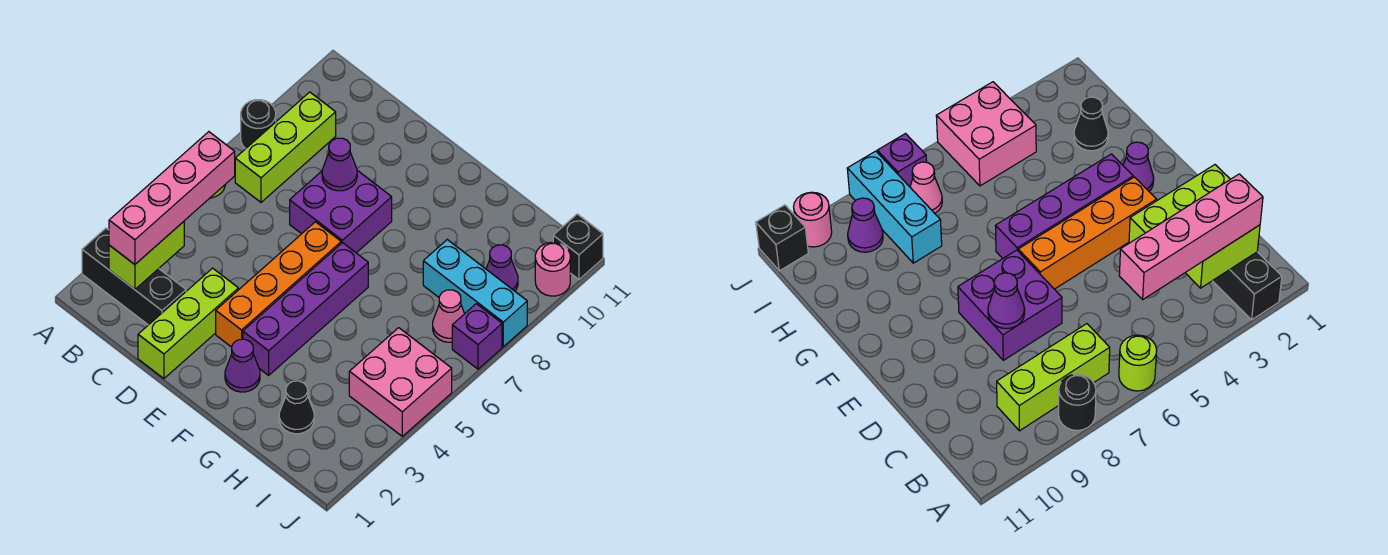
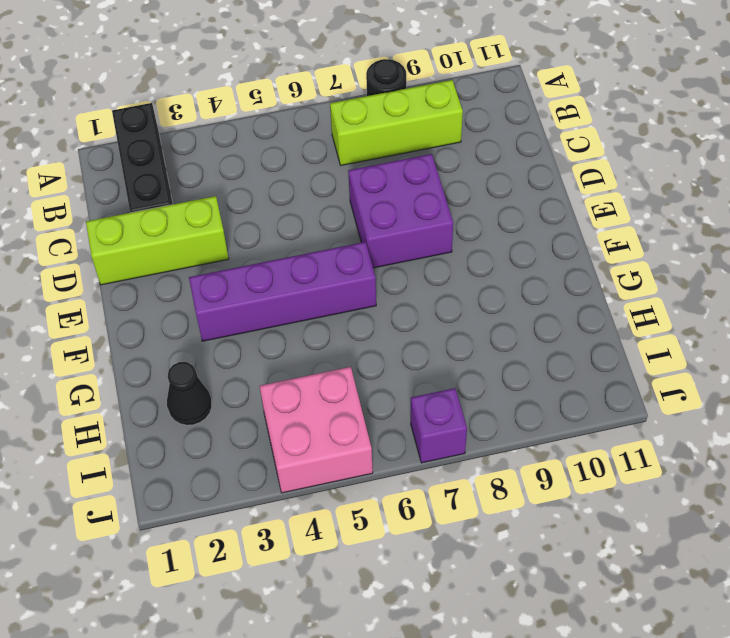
none -> lime 1x1 round brick [1119,335,1157,391]
none -> orange 1x4 brick [216,222,341,347]
none -> purple 1x1 cone [225,339,260,392]

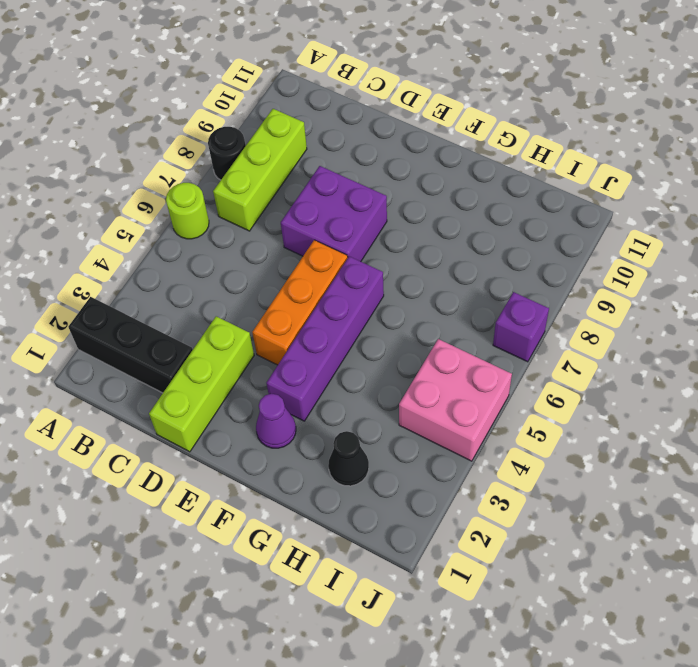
orange 1x3 brick [252,240,348,365] -> orange 1x4 brick [216,222,341,347]
none -> cyan 1x3 brick [423,240,527,347]
none -> pink 1x1 cone [433,290,464,342]
none -> purple 1x1 cone [486,245,518,291]

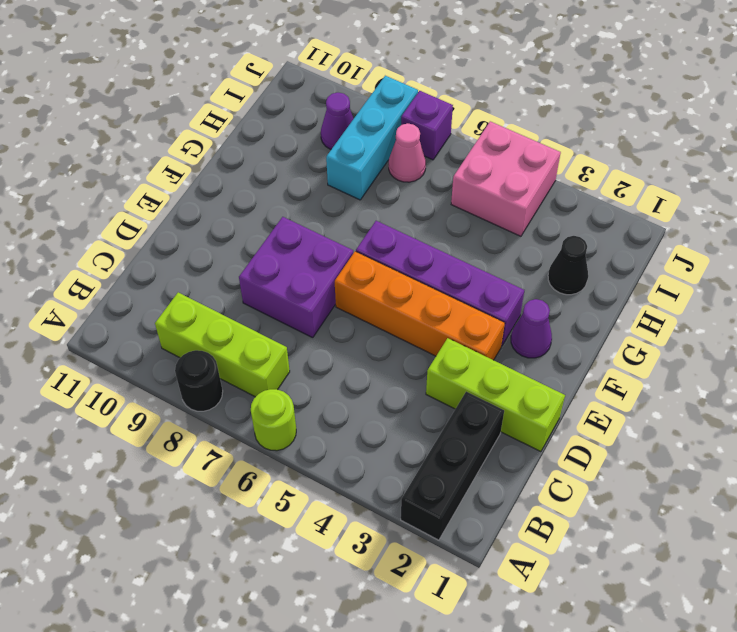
none -> pink 1x1 round brick [535,242,570,296]
none -> black 1x1 brick [553,214,603,279]
none -> lime 1x2 brick [109,222,184,289]

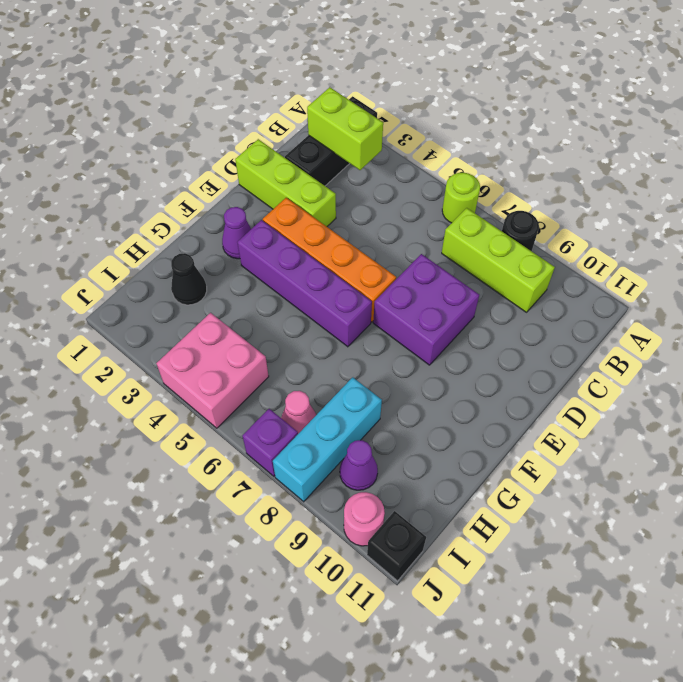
none -> purple 1x1 cone [322,138,357,191]
none -> pink 1x4 brick [109,132,235,264]

